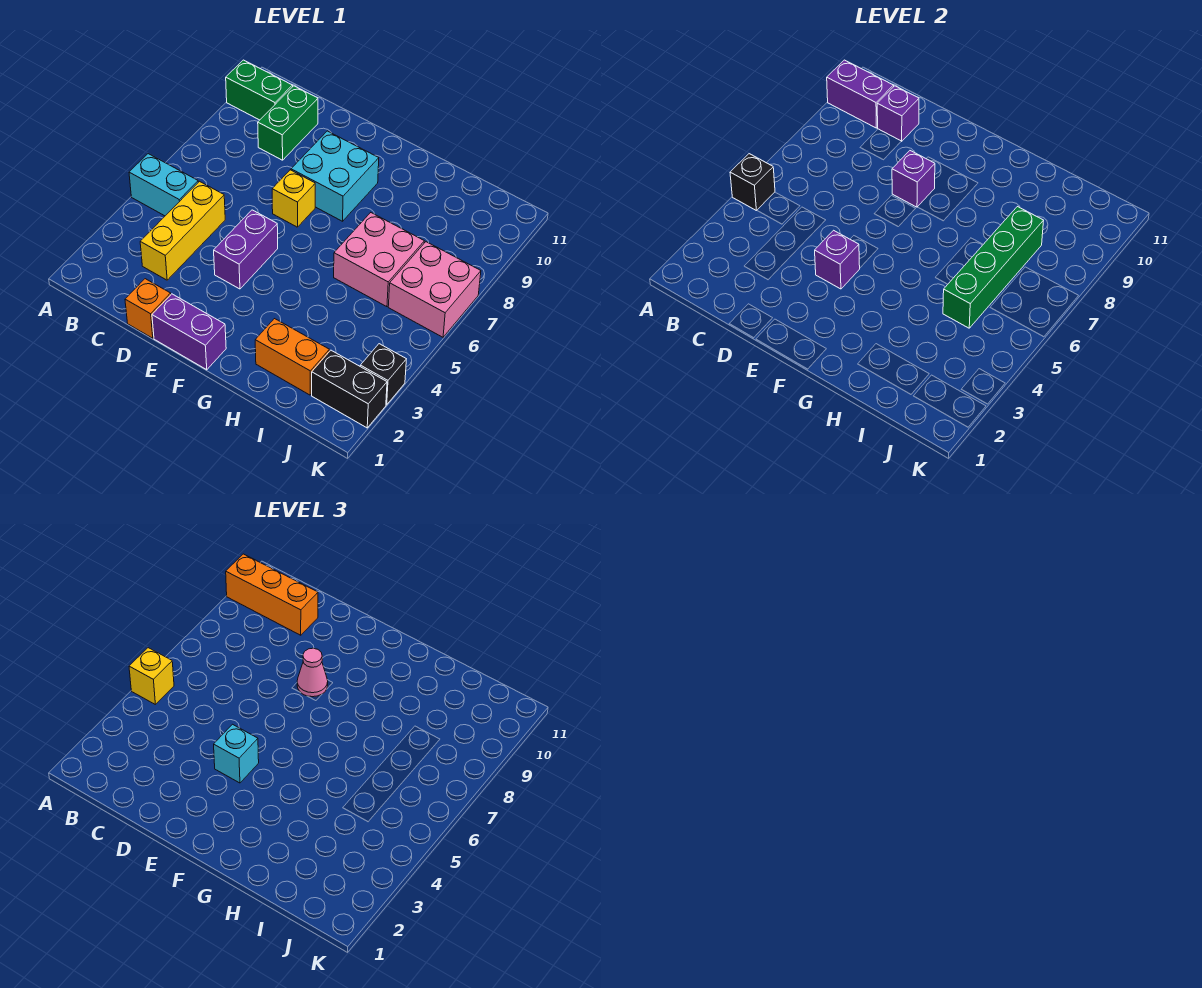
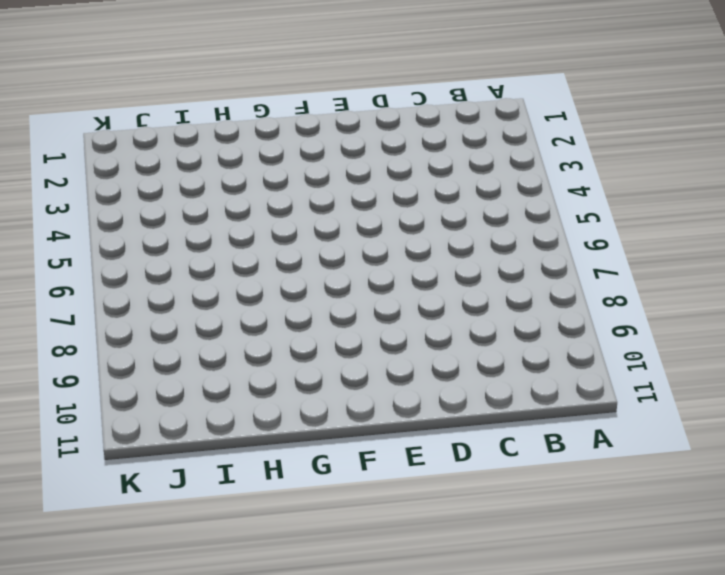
none -> cyan 1x2 brick [129,154,198,216]
none -> green 1x2 brick [226,60,293,120]
none -> yellow 1x3 brick [140,181,225,280]

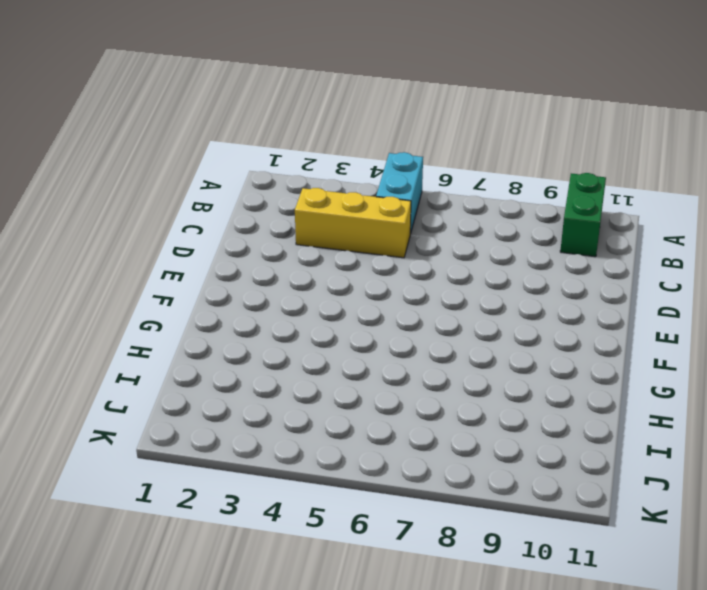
none -> green 1x2 brick [258,86,318,160]
none -> orange 1x1 brick [125,279,171,338]
none -> purple 1x2 brick [152,294,226,370]

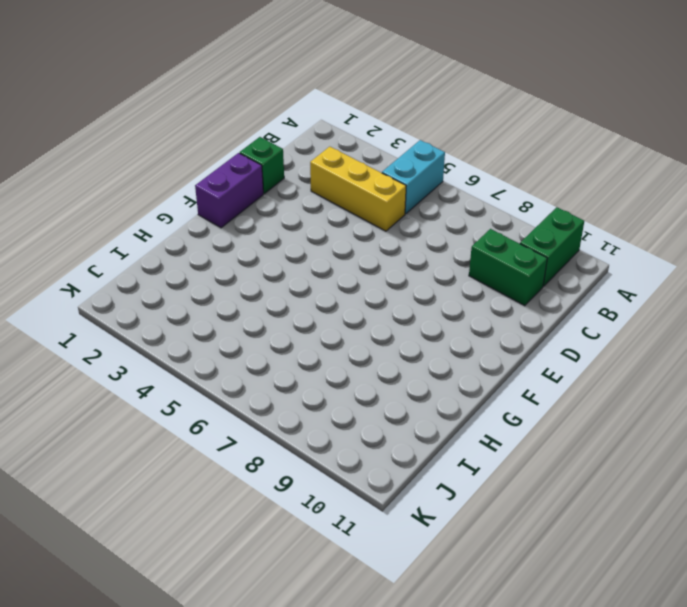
green 1x1 brick [240,137,284,194] -> orange 1x1 brick [125,279,171,338]
none -> purple 1x2 brick [214,210,278,289]
none -> yellow 1x1 brick [272,170,315,227]
none -> cyan 2x2 brick [291,131,379,221]

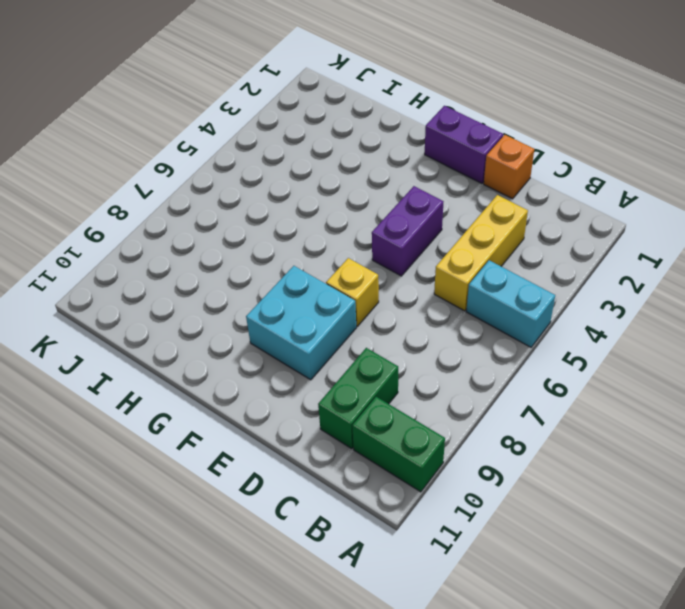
none -> orange 1x2 brick [255,319,329,395]
none -> pink 2x2 brick [334,213,424,307]
none -> black 1x2 brick [312,350,387,428]

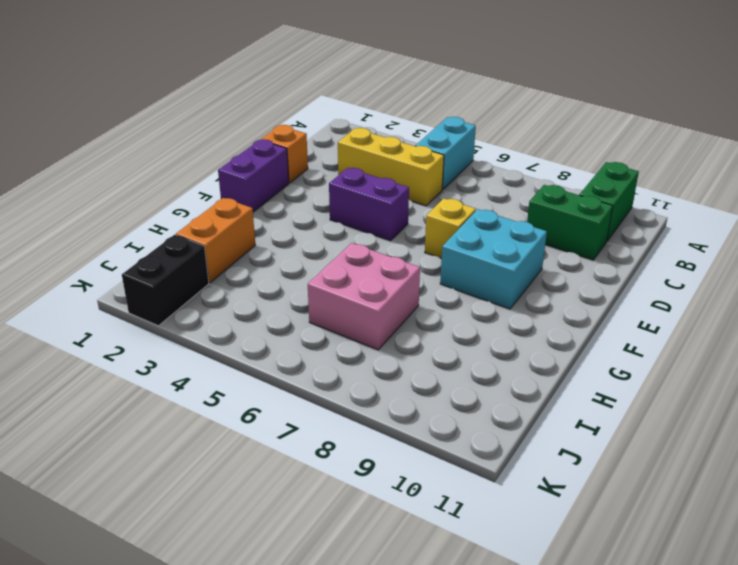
none -> pink 2x2 brick [388,242,481,337]
none -> black 1x1 brick [360,344,406,405]
none -> black 1x1 brick [730,154,775,210]

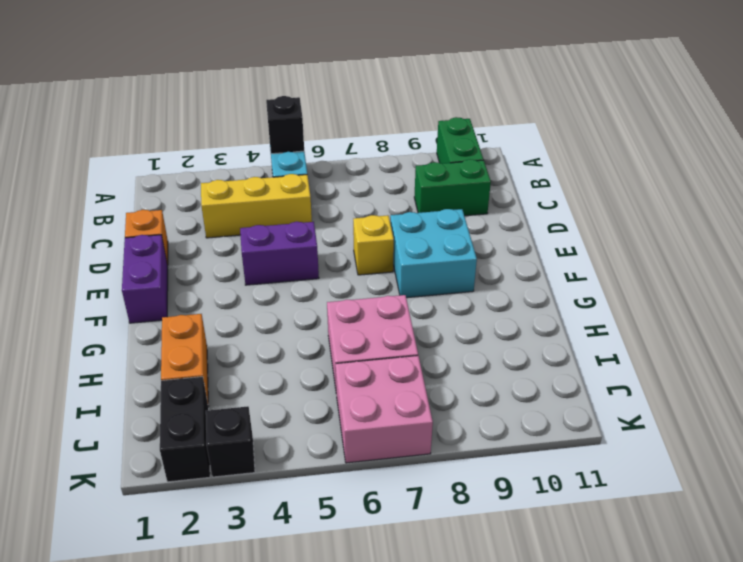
none -> purple 1x2 brick [827,60,894,128]
none -> purple 1x1 brick [877,86,919,141]
none -> purple 1x1 brick [815,230,860,289]

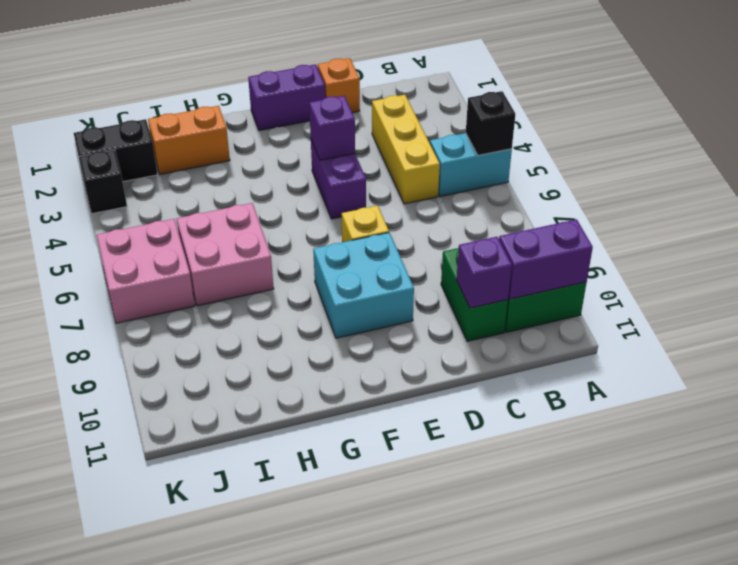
none -> purple 1x1 brick [892,151,935,207]
none -> green 1x4 brick [943,207,1044,328]
none -> yellow 1x1 brick [129,648,174,704]

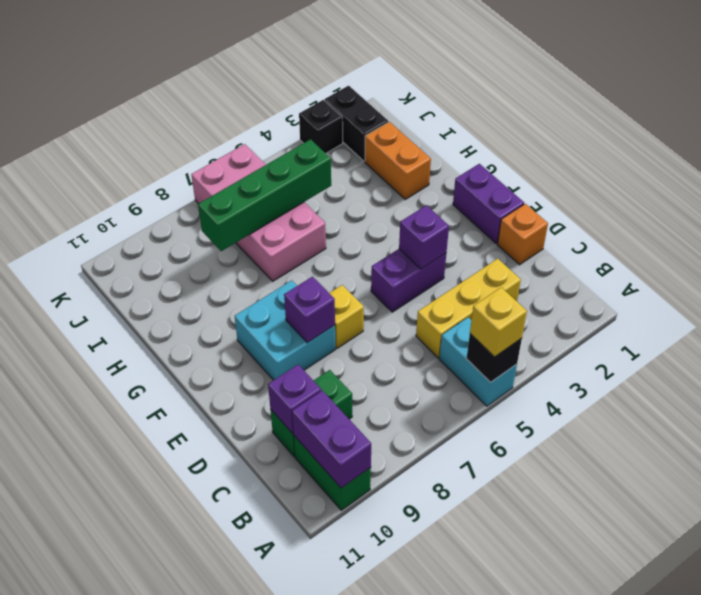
none -> orange 1x3 brick [226,554,318,635]
none -> cyan 1x1 brick [214,724,259,783]
none -> pink 1x1 cone [297,648,328,697]

